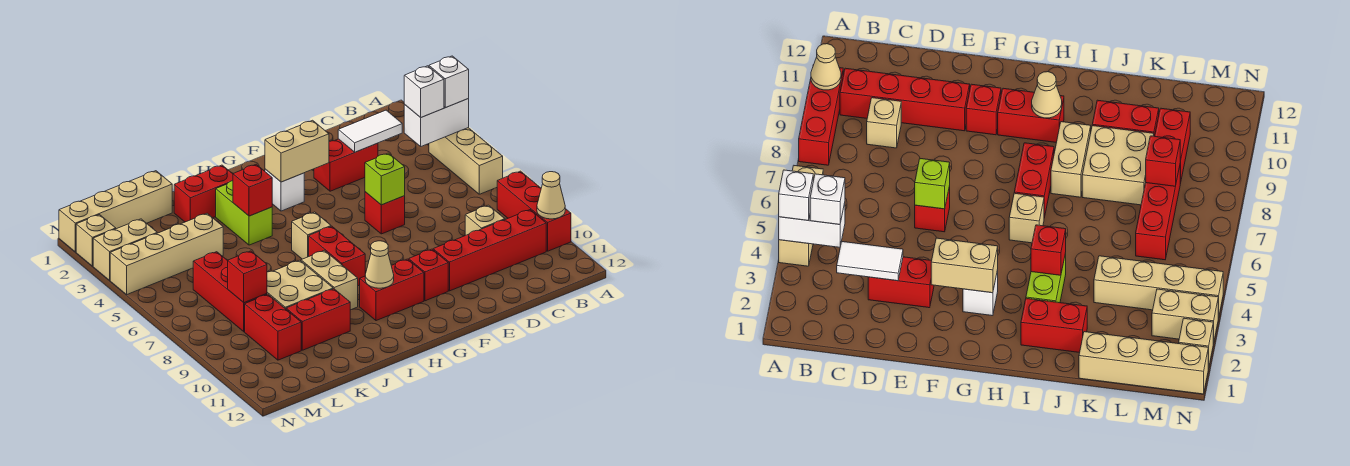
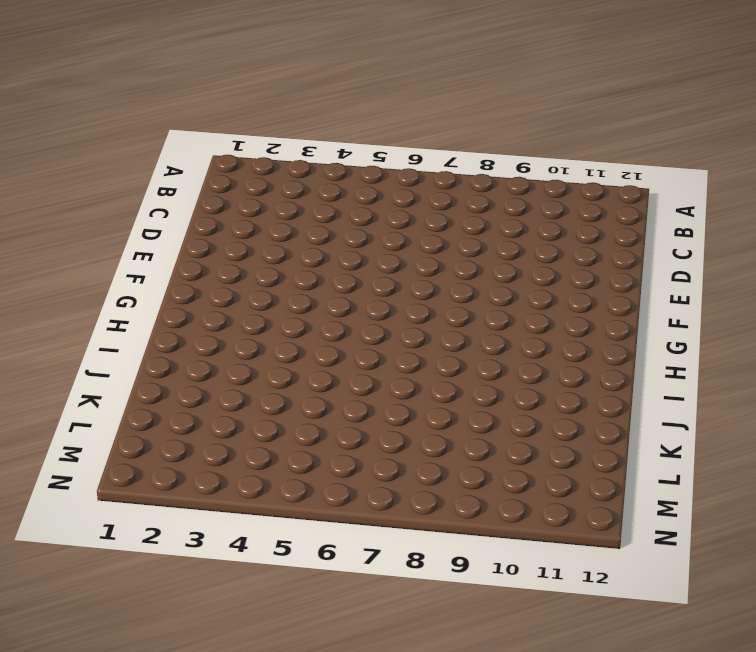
none -> tan 1x3 brick [429,128,503,194]
none -> red 1x3 brick [497,171,571,251]
none -> red 1x4 brick [433,210,546,291]
none -> tan 1x1 brick [465,205,505,235]

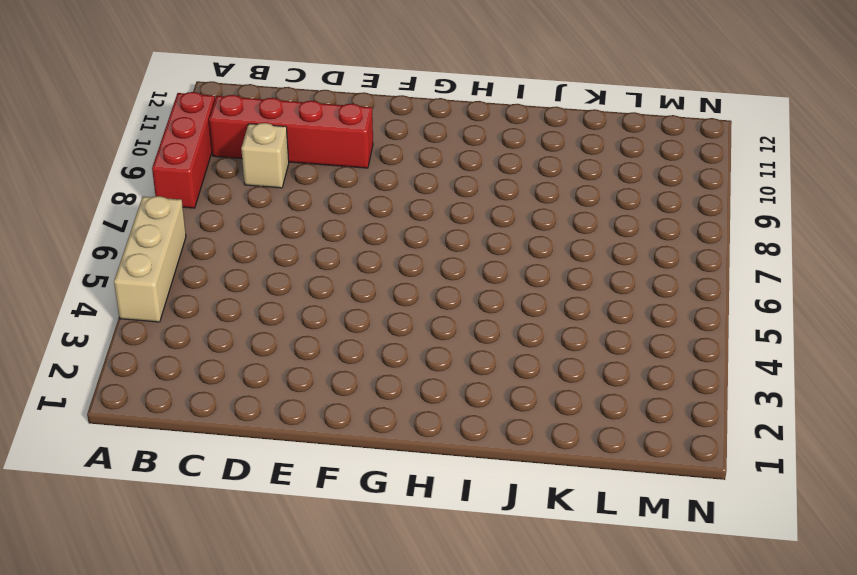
none -> red 1x2 brick [314,139,378,191]
none -> red 1x1 brick [365,192,405,234]
none -> red 1x1 brick [409,249,448,301]
none -> white 1x1 brick [265,169,304,211]

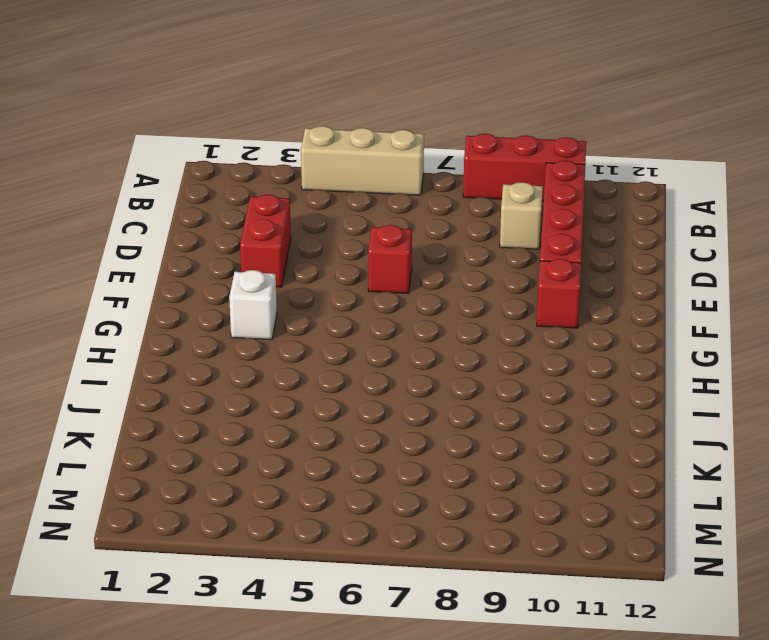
none -> red 1x2 brick [360,259,424,321]
none -> tan 1x1 brick [292,212,331,259]
none -> red 1x2 brick [309,226,365,286]
none -> red 1x2 brick [174,165,233,222]

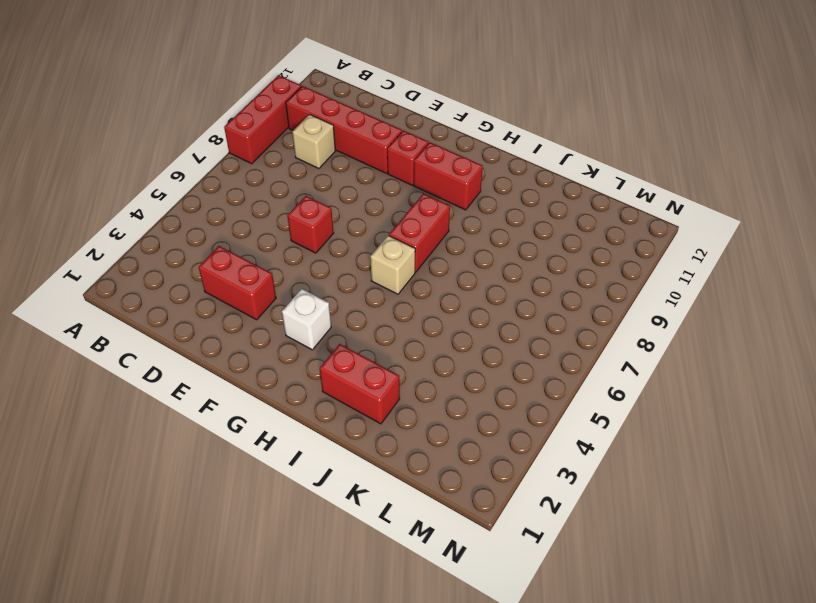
none -> tan 1x3 brick [429,128,503,194]
none -> lime 1x2 brick [216,181,272,245]
none -> tan 1x2 brick [301,250,358,310]
none -> tan 2x2 brick [267,260,333,309]

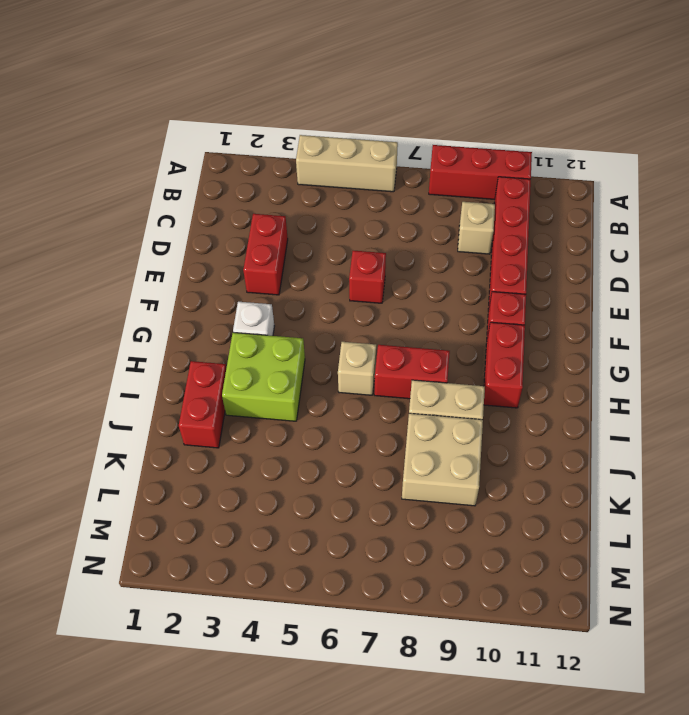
lime 2x2 brick [222,332,305,421] -> lime 1x2 brick [216,181,272,245]
none -> red 1x2 brick [286,289,350,350]
none -> tan 1x4 brick [59,171,172,252]
none -> tan 1x4 brick [110,213,223,294]
none -> red 1x3 brick [193,252,267,332]

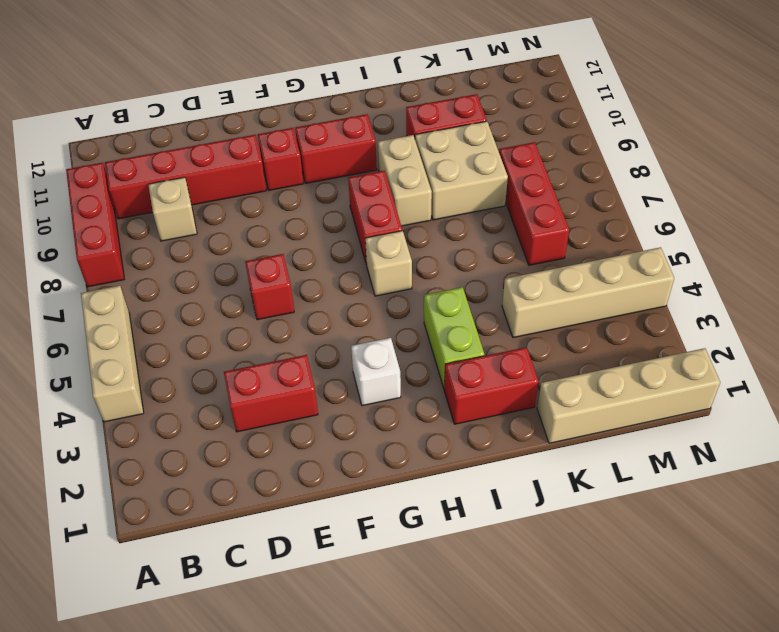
none -> red 1x2 brick [245,294,301,360]
none -> tan 1x2 brick [93,219,157,280]
none -> tan 1x1 brick [76,215,116,266]
none -> white 1x2 brick [404,99,469,146]

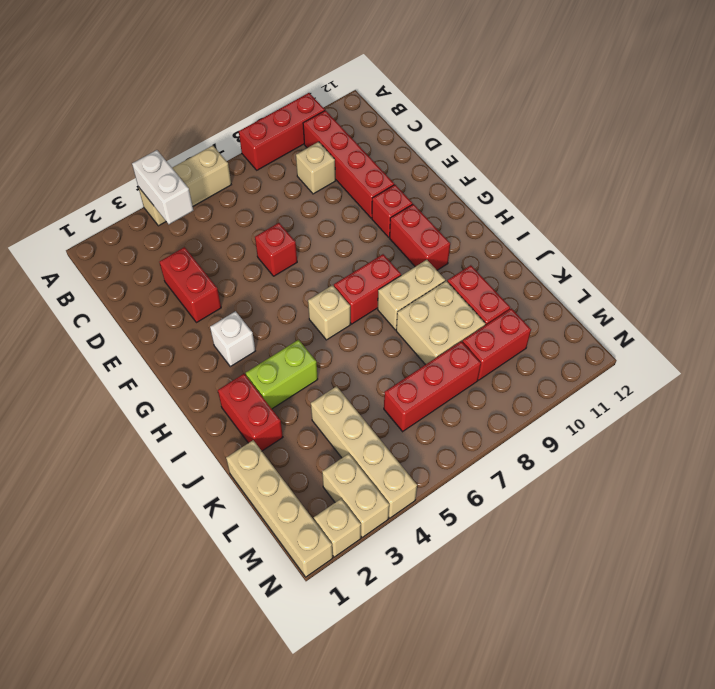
none -> tan 1x1 cone [537,172,565,219]
none -> white 1x2 tile [338,110,402,152]
none -> lime 1x1 brick [365,153,405,205]
none -> tan 1x2 brick [265,120,329,182]

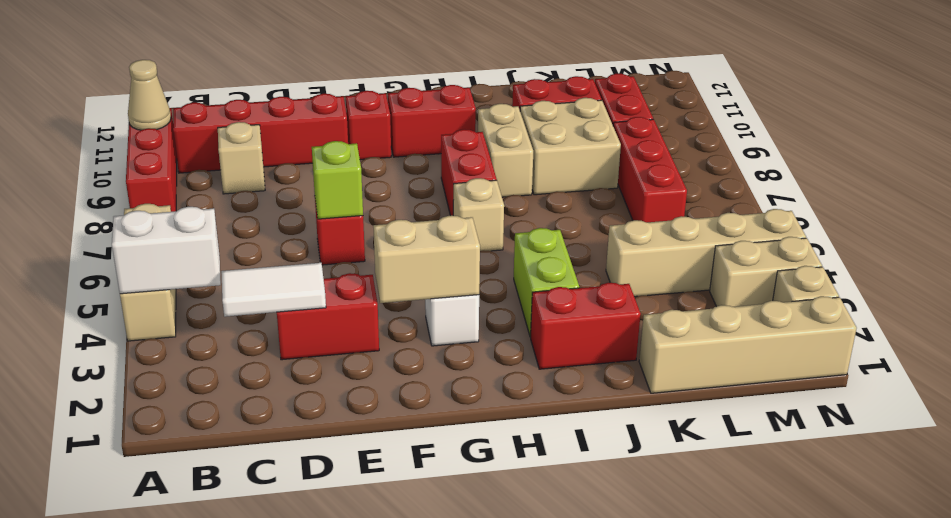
none -> tan 1x1 cone [365,241,394,288]
none -> red 1x1 brick [233,164,272,216]
none -> red 1x1 brick [228,251,267,303]
none -> white 1x1 brick [429,56,469,108]

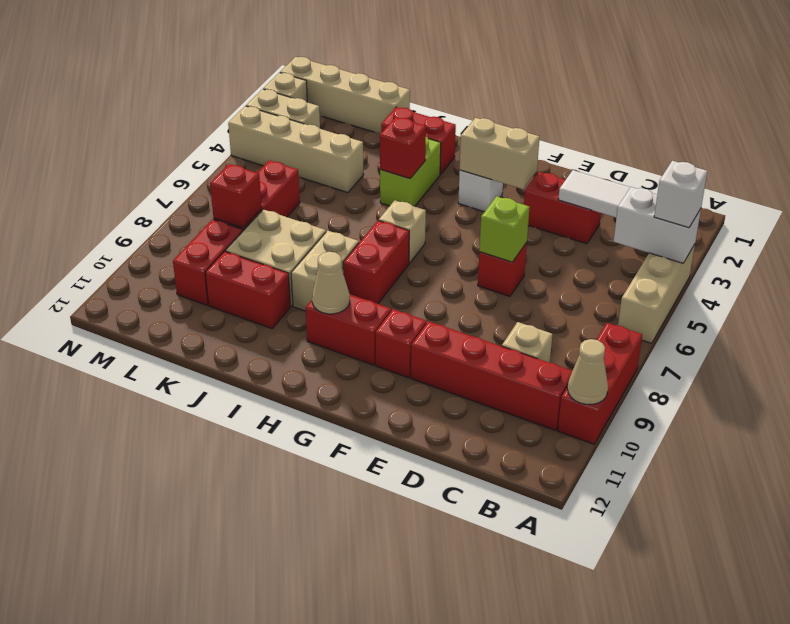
none -> white 1x1 brick [404,66,444,117]

